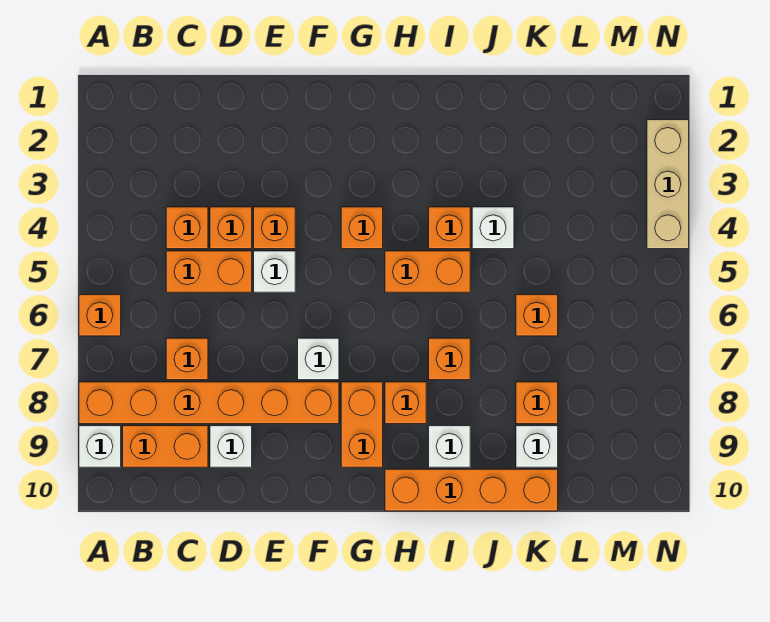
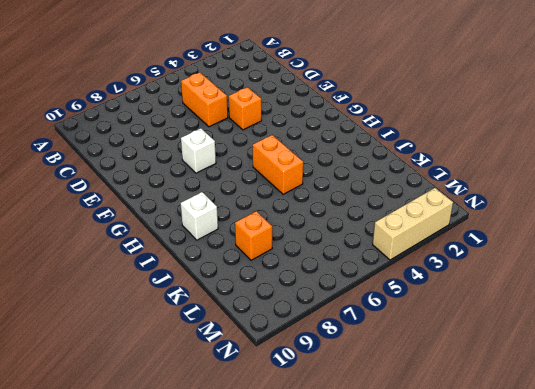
none -> orange 1x1 brick [79,295,121,336]
none -> orange 1x6 brick [79,382,339,424]
none -> white 1x1 brick [79,426,121,467]

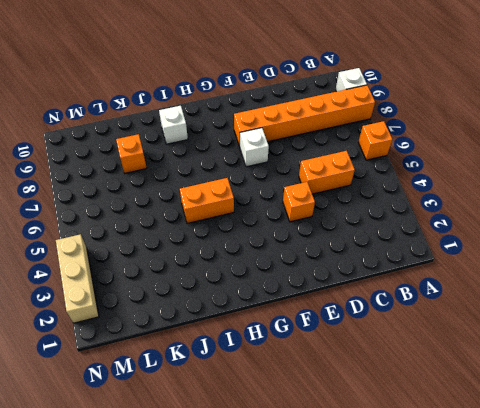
none -> orange 1x2 brick [123,426,208,467]
none -> orange 1x1 brick [166,207,208,249]
none -> orange 1x1 brick [166,338,208,380]

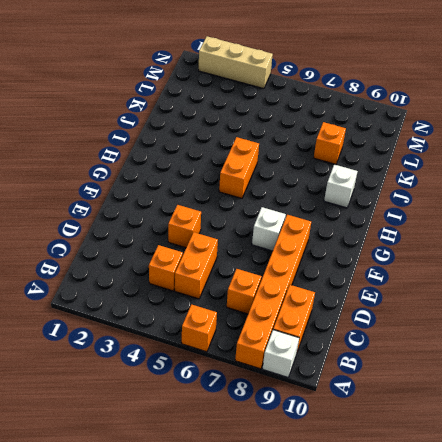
none -> orange 1x1 brick [210,207,252,249]
none -> white 1x1 brick [210,426,252,467]
none -> white 1x1 brick [254,251,295,292]

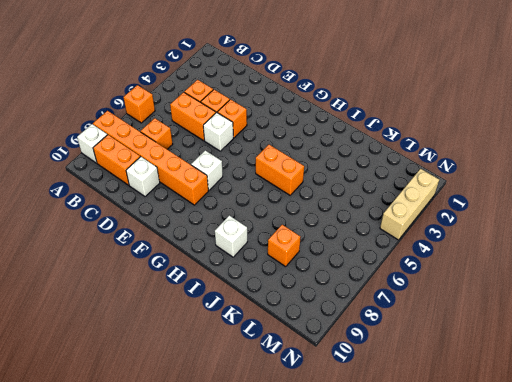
none -> orange 1x1 brick [341,207,383,249]
none -> orange 1x2 brick [341,382,383,467]
none -> orange 1x1 brick [385,382,426,424]

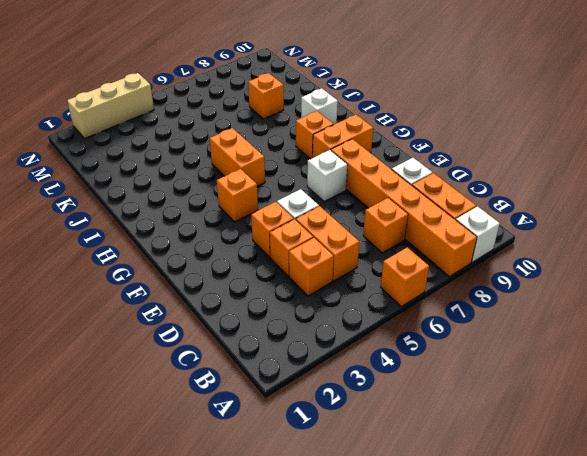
none -> orange 1x4 brick [385,469,558,511]
none -> orange 1x1 brick [429,207,470,249]
none -> orange 1x1 brick [429,338,470,380]

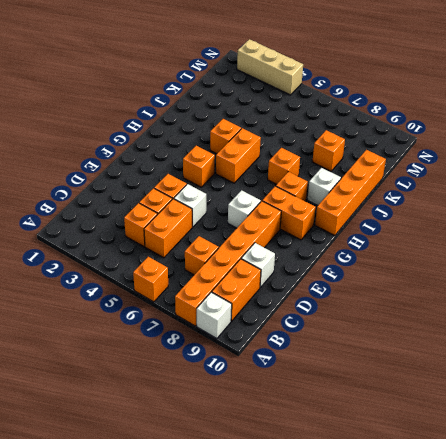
none -> white 1x1 brick [472,207,514,249]
none -> orange 1x1 brick [516,295,558,336]
none -> white 1x1 brick [516,426,558,467]

